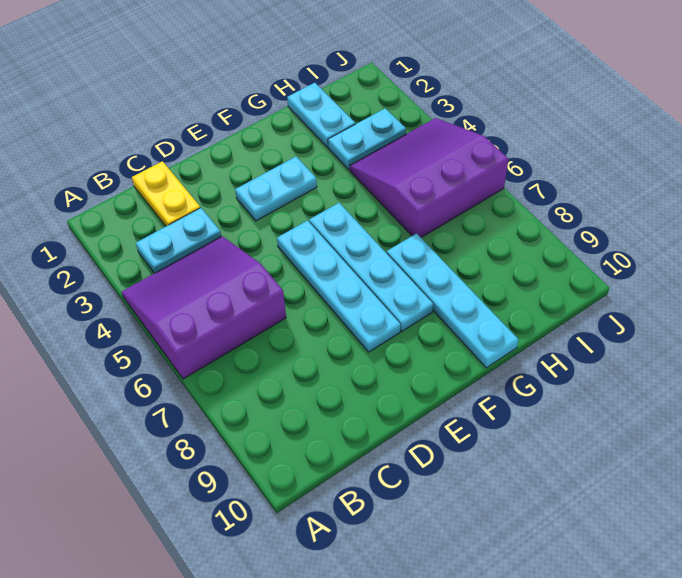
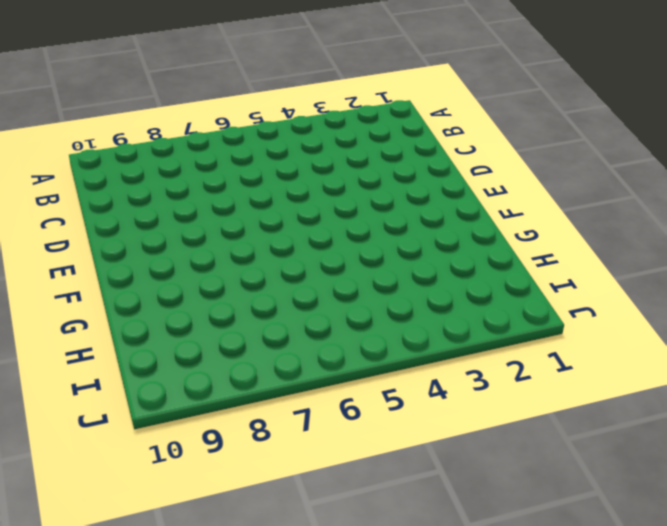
none -> purple 3x3 slope [122,236,286,379]
none -> cyan 1x2 plate [136,208,221,273]

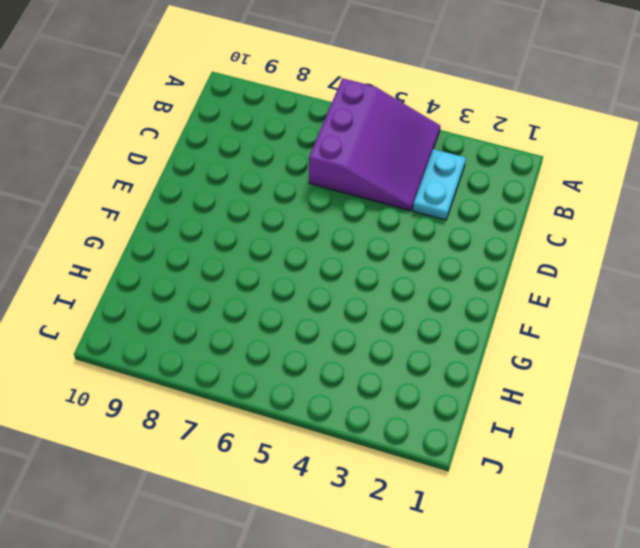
none -> yellow 1x2 plate [132,161,200,226]
none -> cyan 1x2 plate [235,157,317,221]

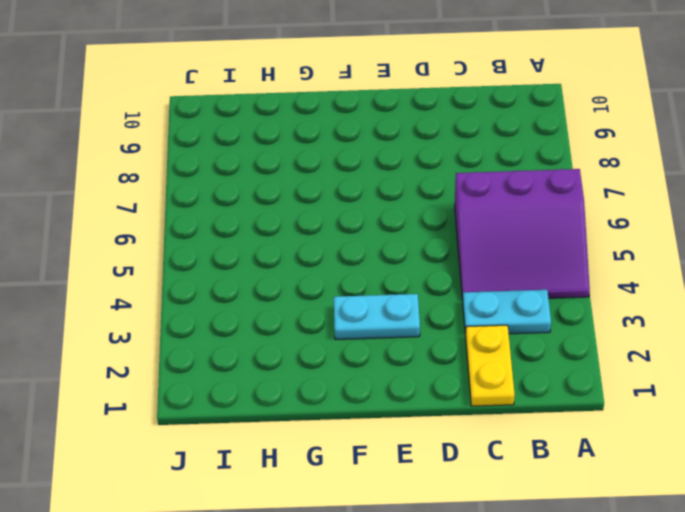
none -> cyan 1x4 plate [277,221,401,352]
none -> cyan 1x4 plate [309,203,433,331]

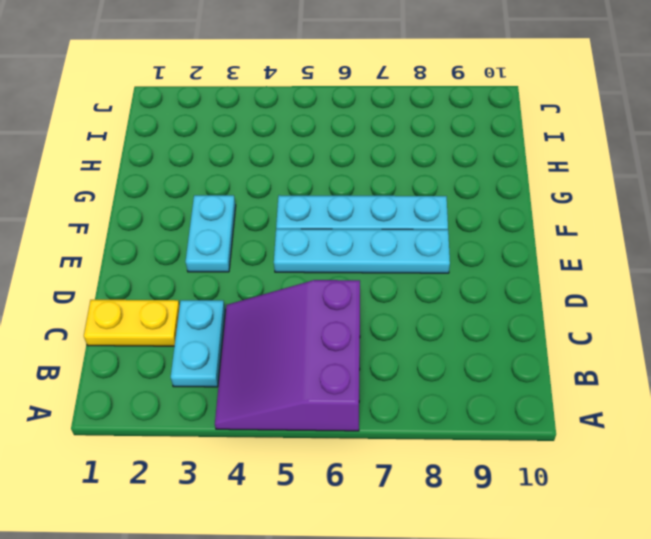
none -> cyan 1x4 plate [387,233,518,368]
none -> cyan 1x2 plate [287,83,355,147]

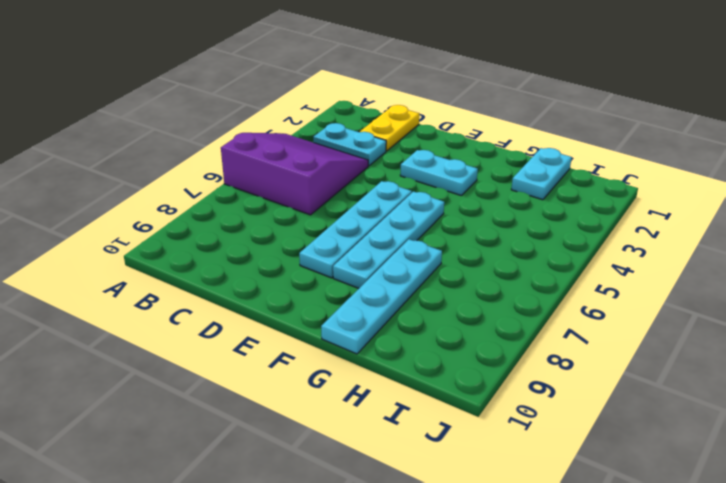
none -> cyan 1x2 plate [328,108,406,169]
none -> purple 3x3 slope [350,118,509,237]

